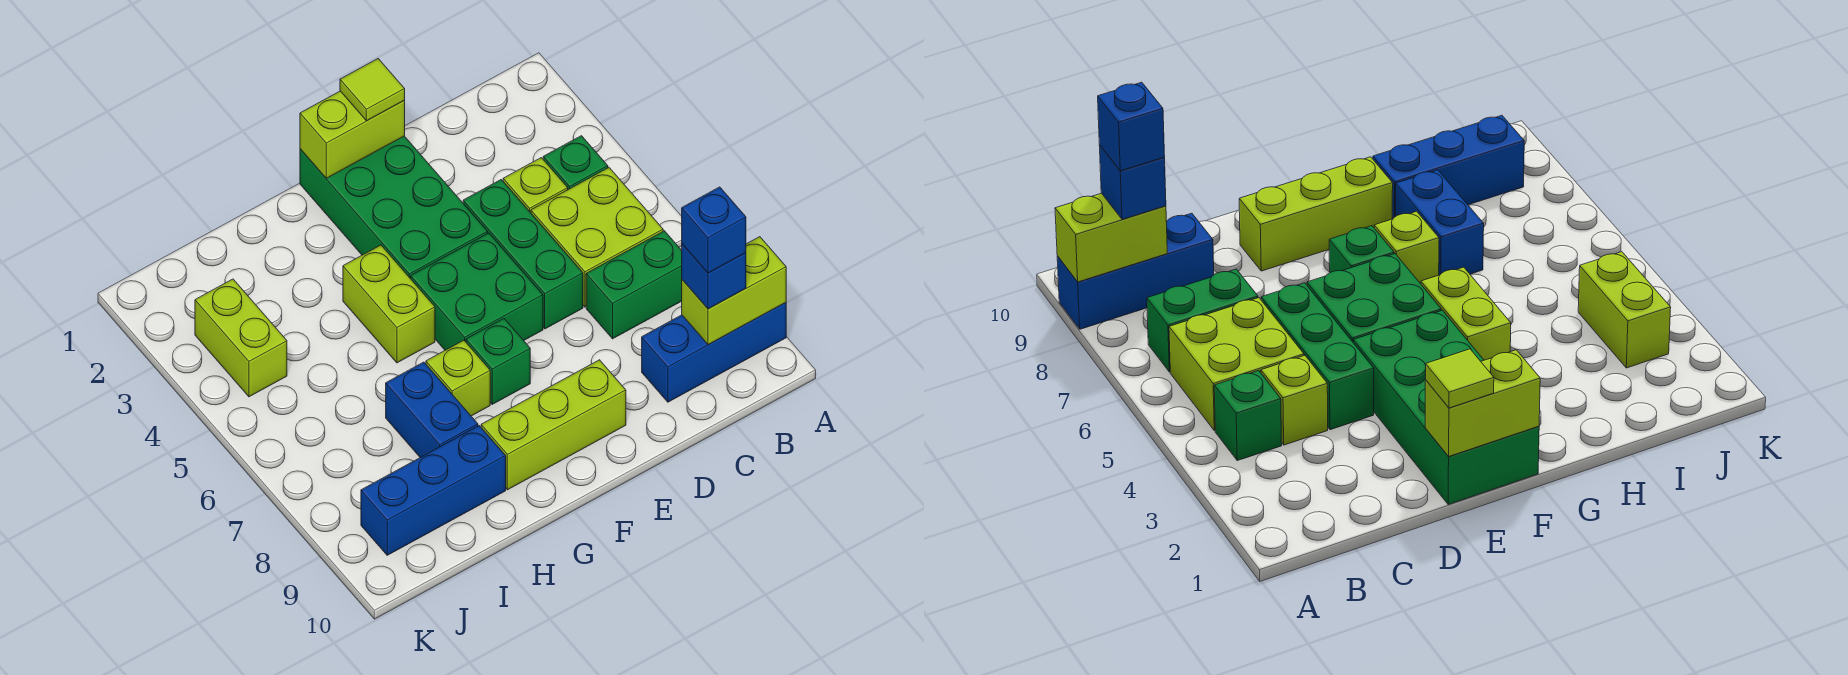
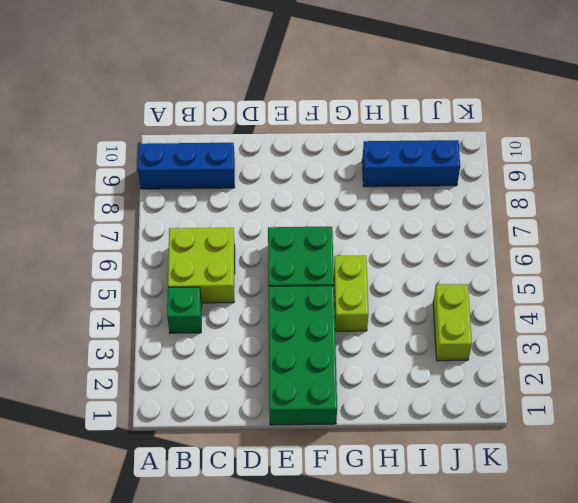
none -> green 1x2 brick [586,231,682,339]
none -> lime 1x1 brick [503,158,568,213]
none -> green 1x3 brick [463,180,583,329]

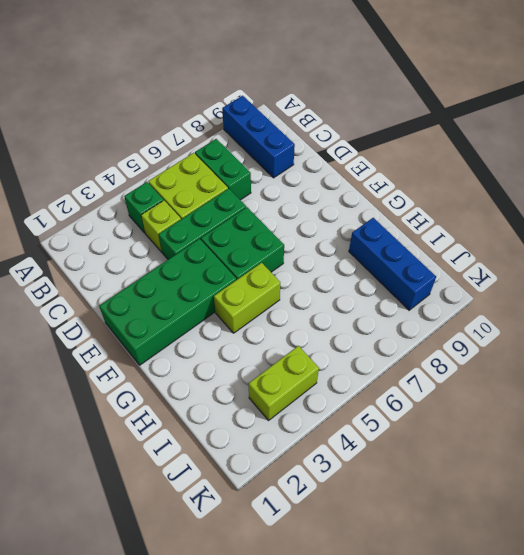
none -> lime 1x3 brick [481,360,626,490]
none -> green 1x1 brick [466,319,530,404]
none -> lime 1x1 brick [426,340,490,416]

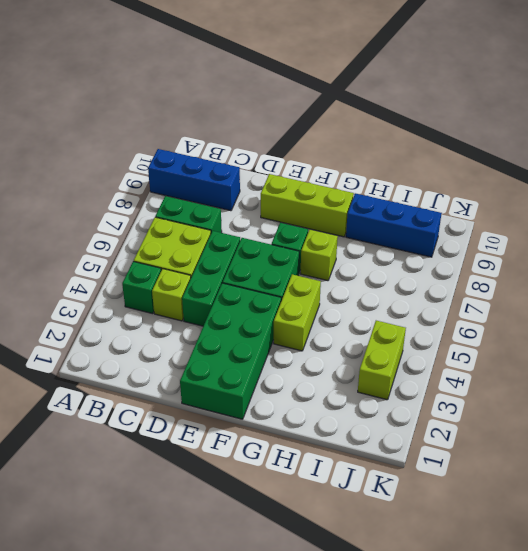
none -> blue 1x2 brick [386,362,478,457]
none -> lime 1x2 brick [682,237,786,345]
none -> lime 1x2 brick [300,91,405,178]

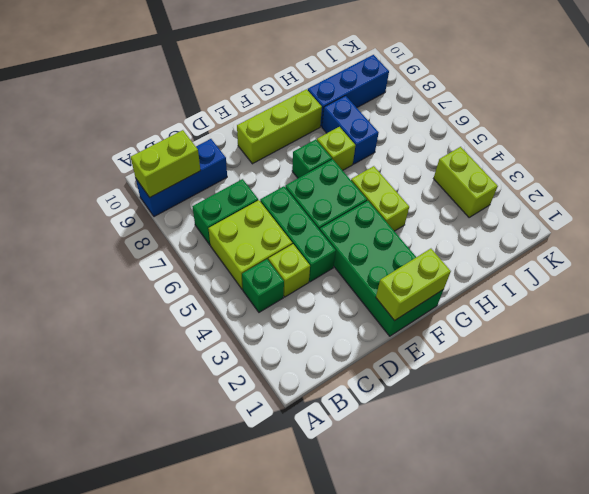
none -> blue 1x1 brick [682,244,746,309]
none -> lime 1x1 tile [340,59,405,121]
none -> blue 1x1 brick [682,187,746,273]

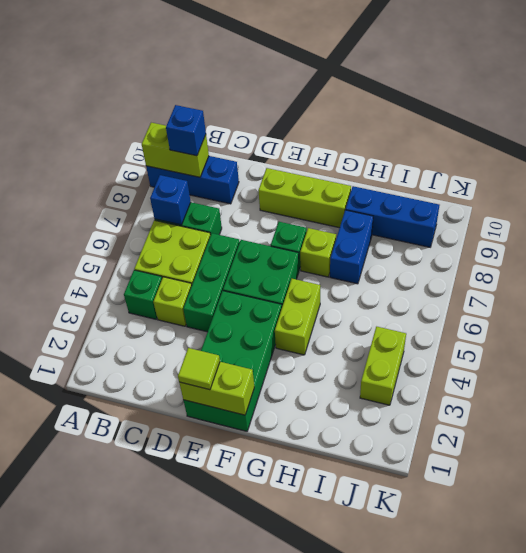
blue 1x1 brick [150,175,191,225] -> blue 1x1 brick moved to [682,187,746,273]

